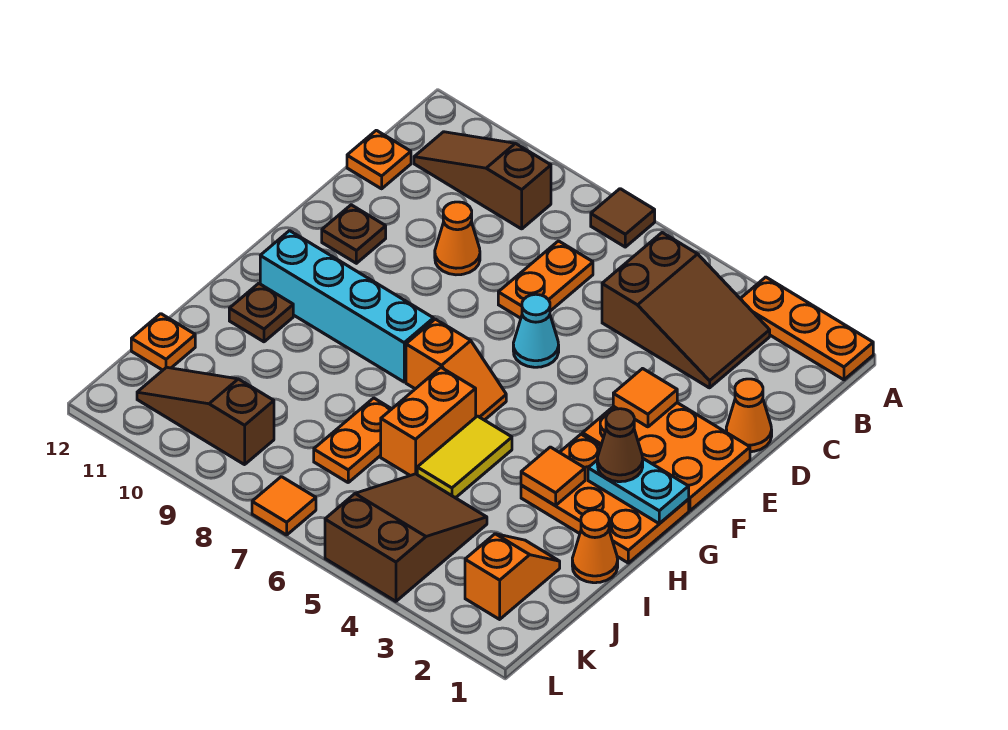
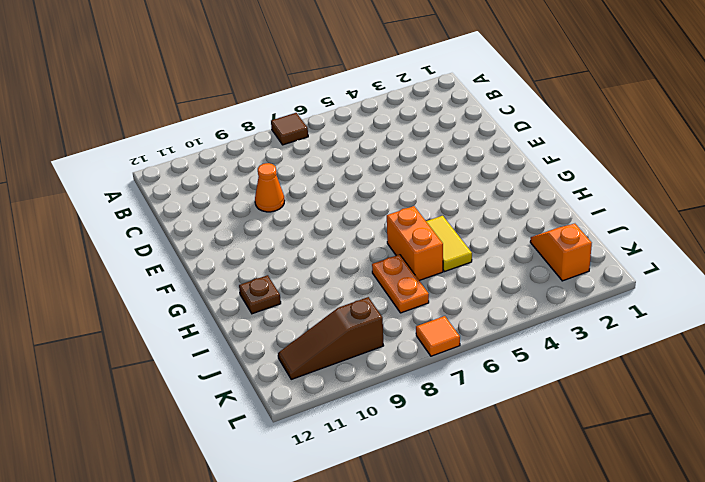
none -> orange 1x3 plate [740,277,873,380]
none -> brown 2x3 slope [602,233,770,388]
none -> brown 1x3 slope [414,132,551,229]

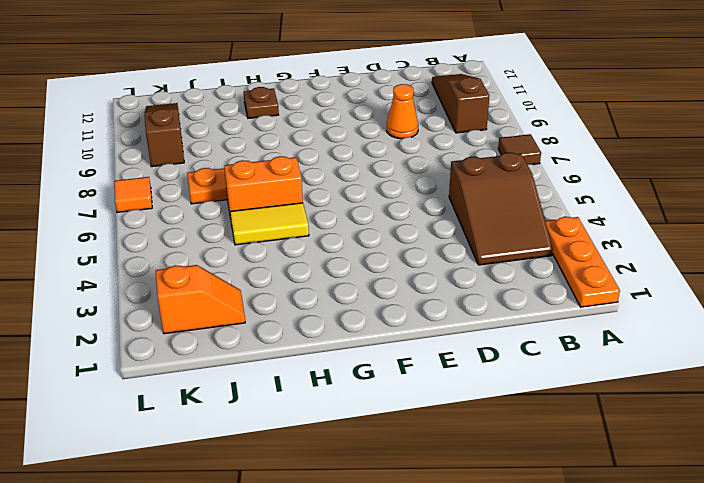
none -> orange 1x2 plate [498,241,593,318]
none -> orange 1x1 plate [347,130,411,189]
none -> orange 1x1 cone [726,379,772,452]

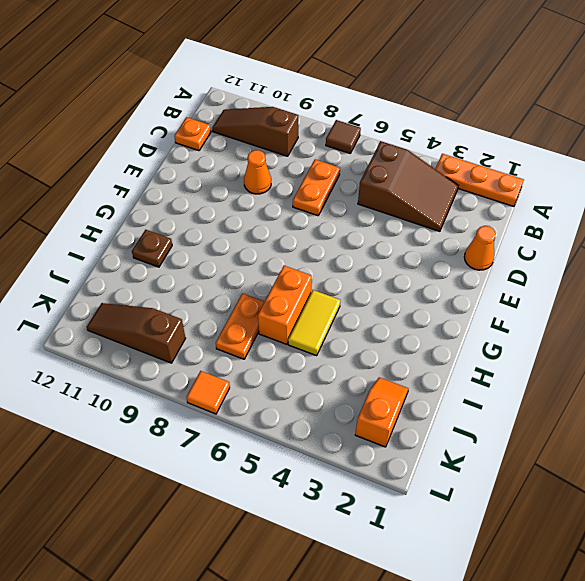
none -> orange 2x3 plate [582,403,750,511]
none -> cyan 1x1 cone [513,294,559,367]
none -> brown 1x1 plate [322,205,386,263]

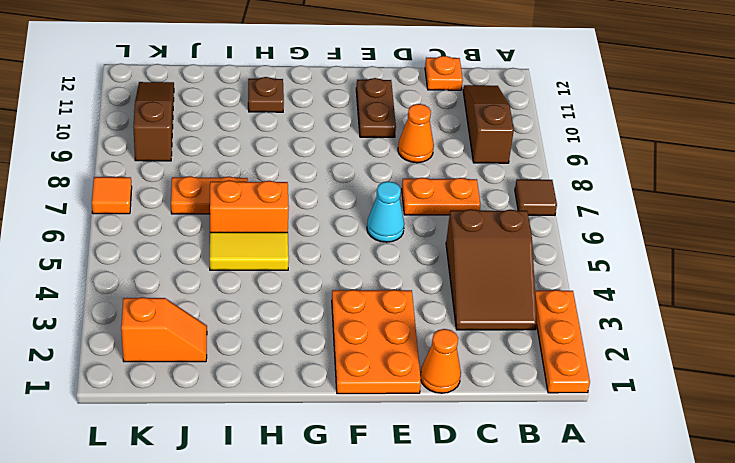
brown 1x2 plate [356,78,396,137] -> brown 1x1 plate [322,205,386,263]
none -> orange 2x3 plate [521,434,689,563]
none -> orange 1x2 slope [406,319,506,420]
none -> cyan 1x4 brick [260,231,434,382]

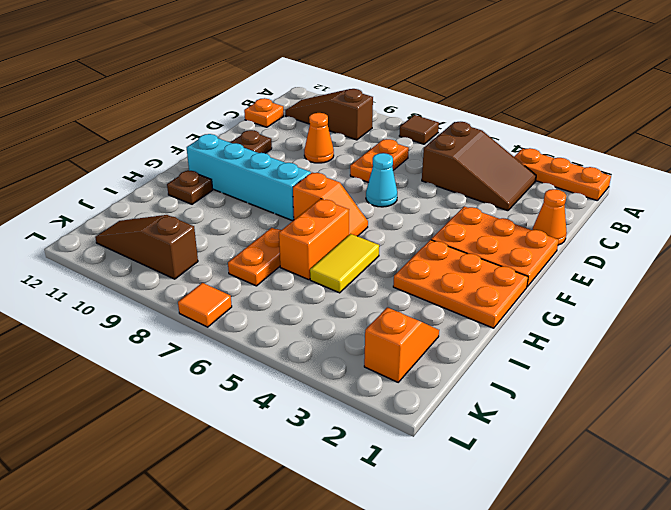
none -> orange 1x1 cone [572,510,618,583]
none -> brown 2x3 slope [325,474,487,601]
none -> orange 1x1 plate [131,314,195,370]

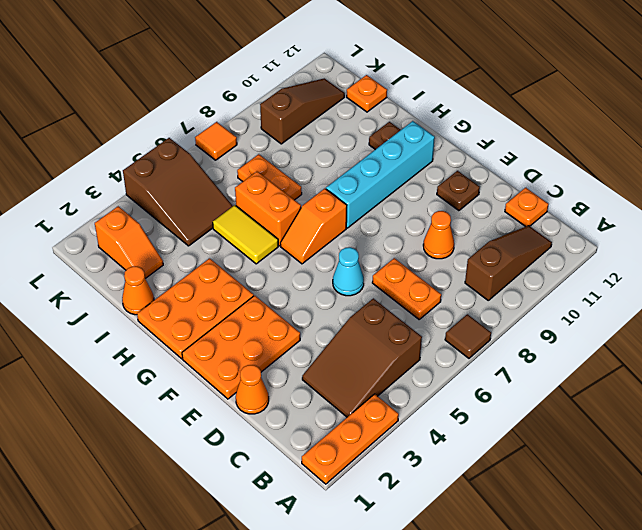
none -> orange 1x1 tile [613,369,677,427]
none -> cyan 1x2 plate [588,459,689,524]
none -> orange 1x1 tile [521,447,585,505]

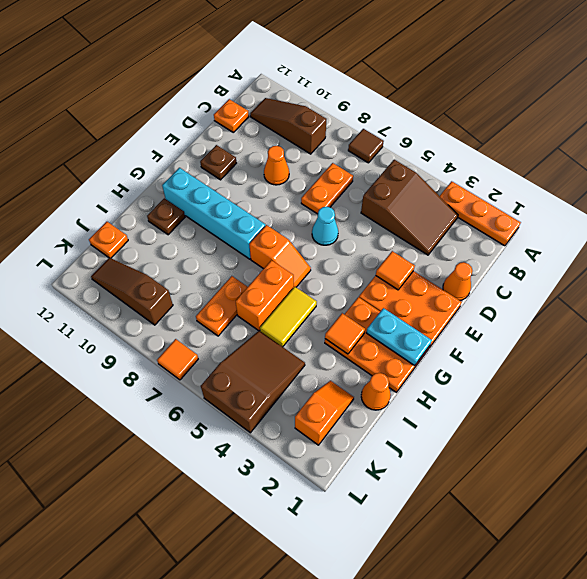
none -> brown 1x1 cone [597,409,643,482]

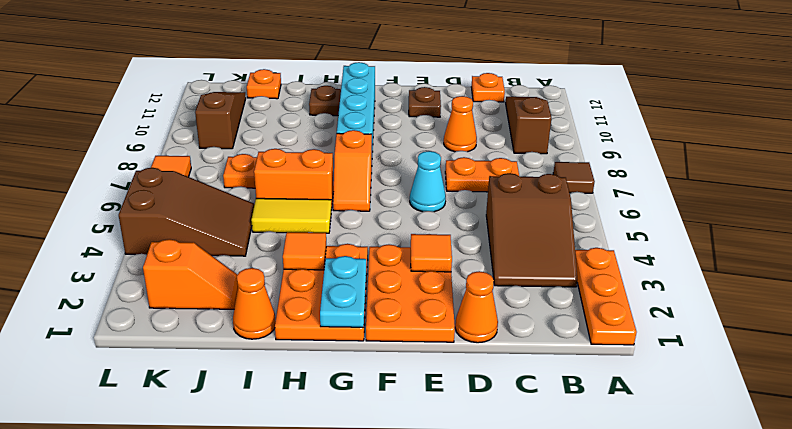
none -> brown 1x1 cone [597,409,643,482]

